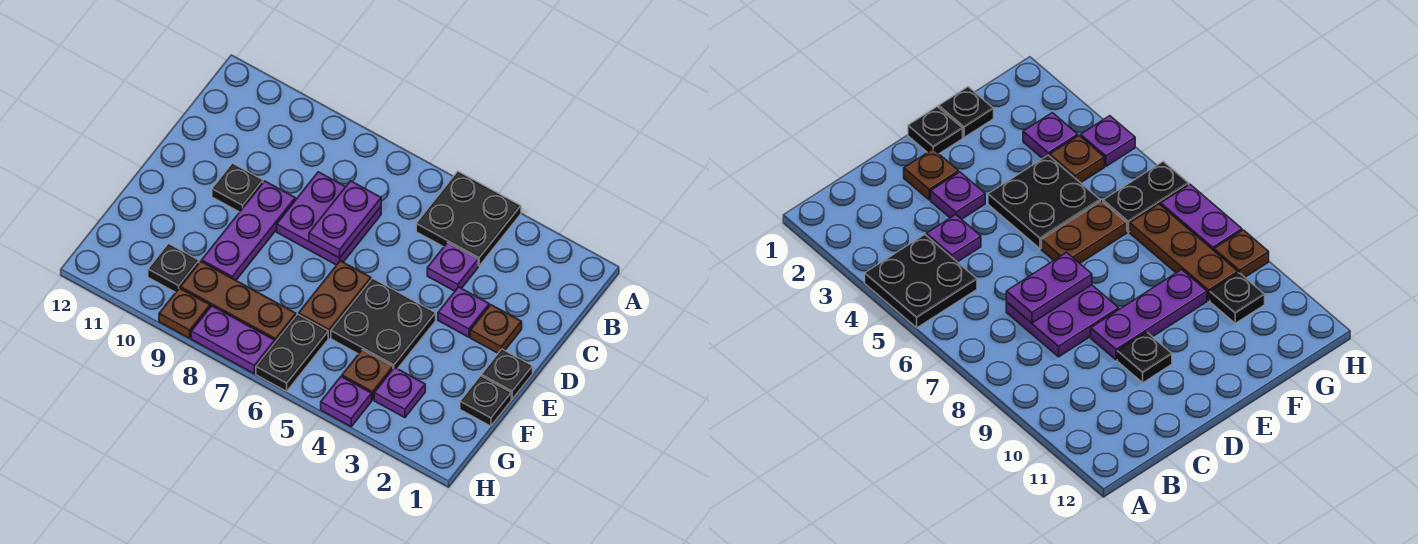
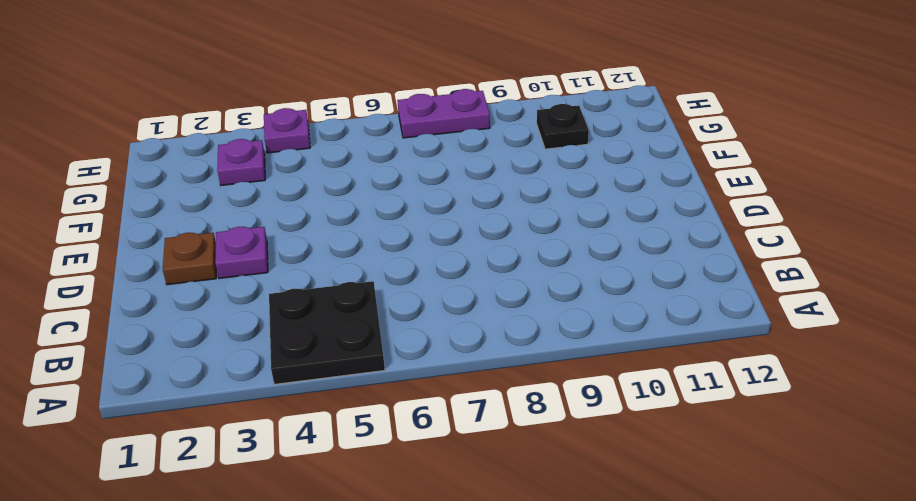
none -> purple 1x1 plate [427,243,478,291]
none -> purple 2x2 plate [277,172,381,265]
none -> purple 1x3 plate [202,181,295,280]

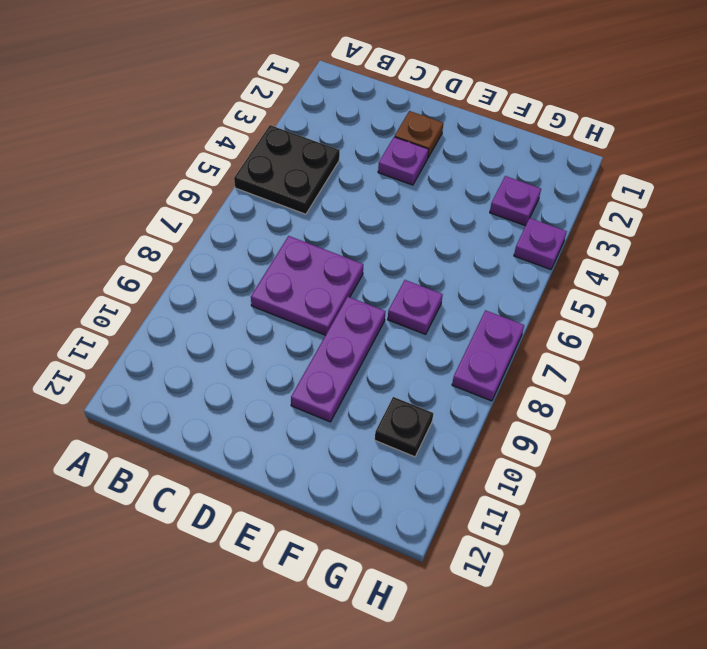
purple 1x3 plate [291,297,386,422] -> purple 1x3 plate turned to [202,181,295,280]
purple 1x1 plate [388,280,443,334] -> purple 1x1 plate moved to [427,243,478,291]
none -> black 1x1 plate [212,163,263,212]
none -> black 1x1 plate [481,349,533,399]
none -> black 2x2 plate [331,278,436,369]

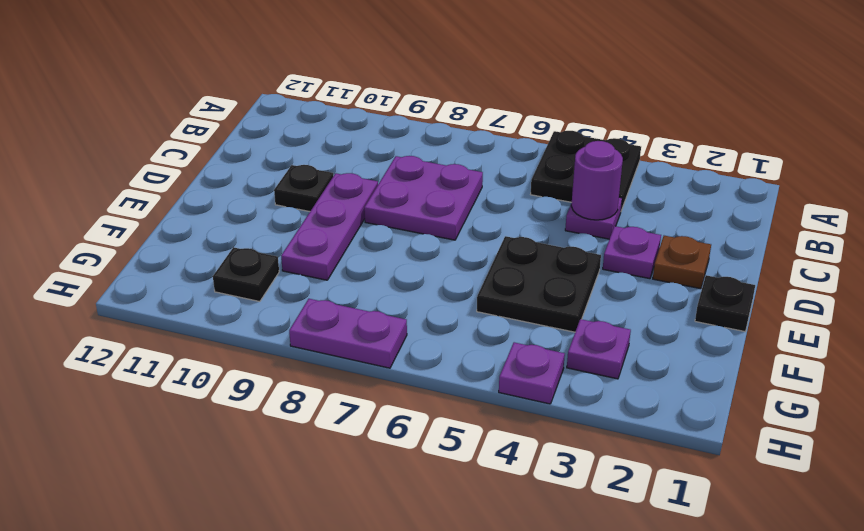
purple 1x1 round brick [571,141,623,220] -> none
none -> brown 1x2 plate [299,261,371,338]
none -> black 1x1 plate [460,376,511,426]
none -> brown 1x1 plate [342,350,393,400]

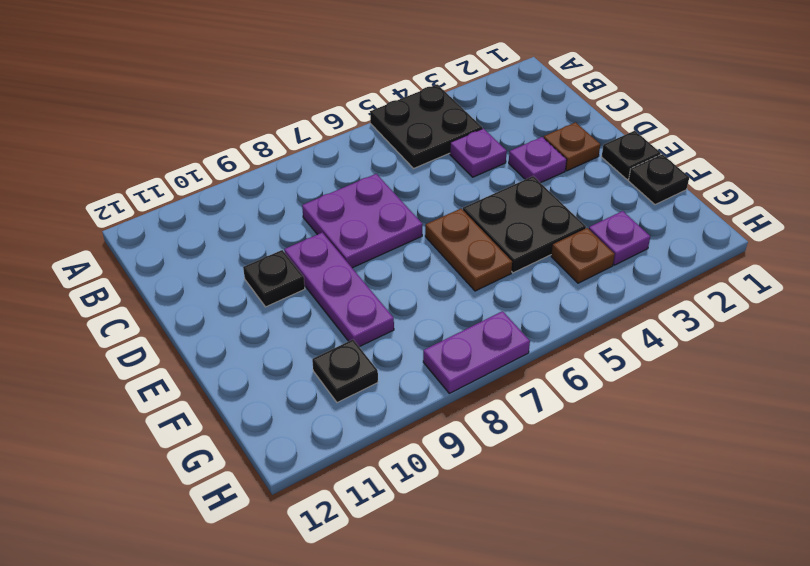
none -> black 1x2 plate [256,314,328,391]
none -> brown 1x3 plate [180,261,296,342]
none -> purple 1x1 plate [321,377,372,427]

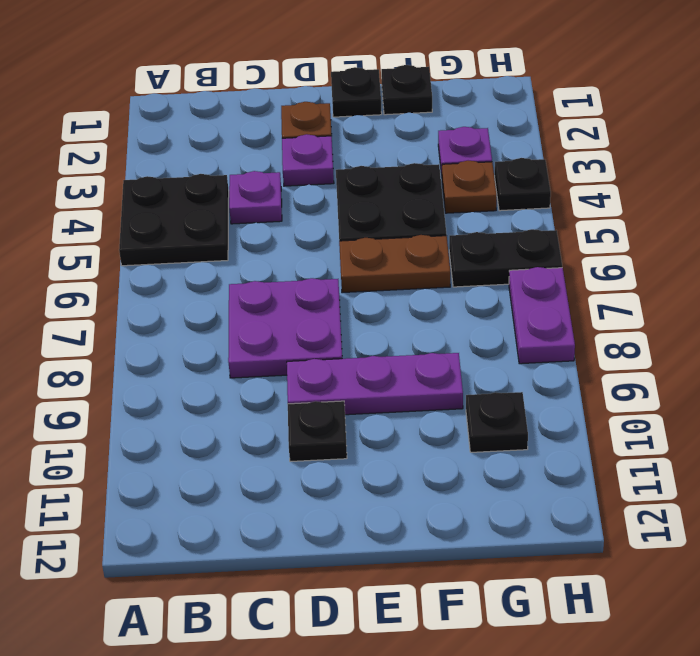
black 1x1 plate [495,158,551,211] -> purple 1x1 plate [321,377,372,427]
none -> brown 1x3 plate [180,261,296,342]
none -> brown 1x1 plate [159,288,210,338]
none -> purple 1x2 plate [309,181,381,258]

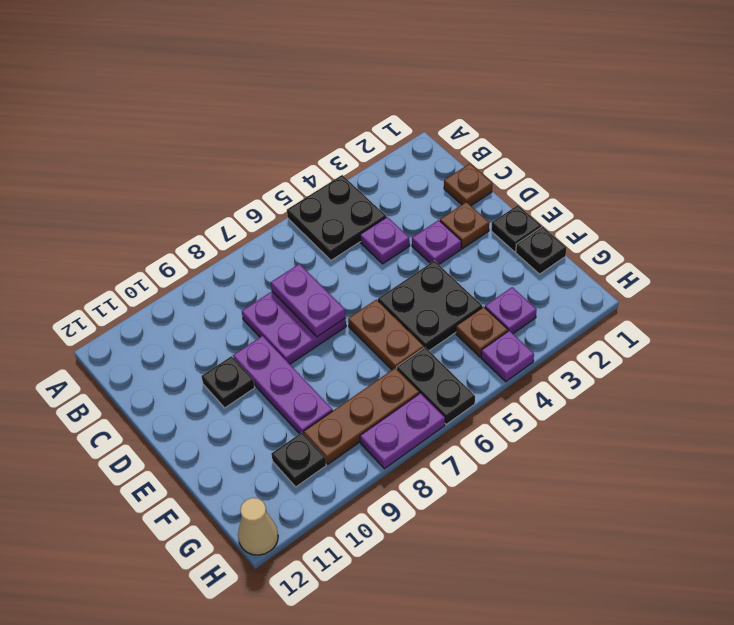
brown 1x1 plate [444,164,492,206] -> brown 1x1 plate moved to [159,288,210,338]
tan 1x1 cone [238,498,278,555] -> none

